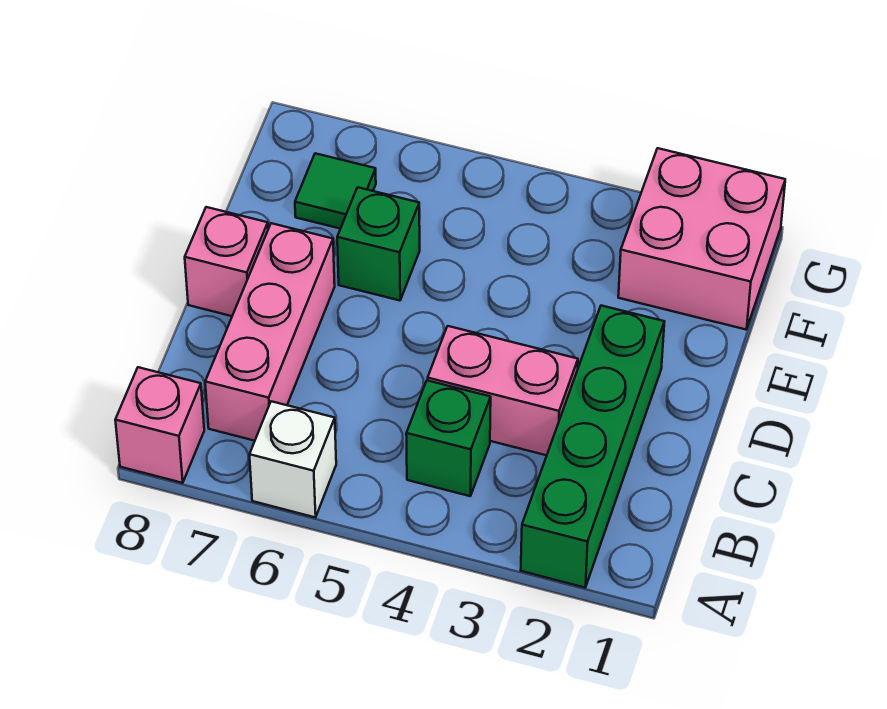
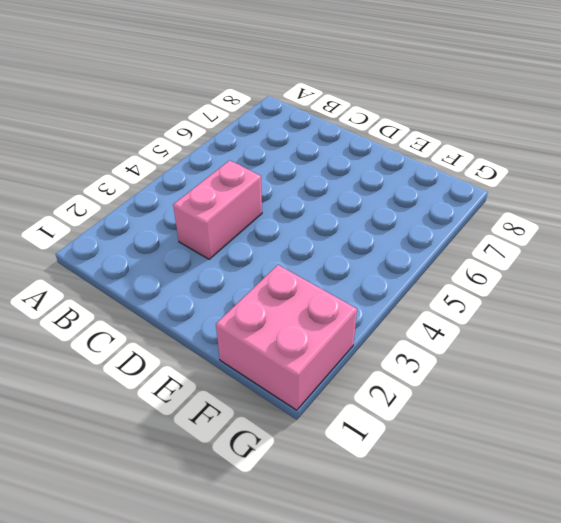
none -> green 1x4 brick [521,306,664,588]
none -> white 1x1 brick [250,401,336,517]

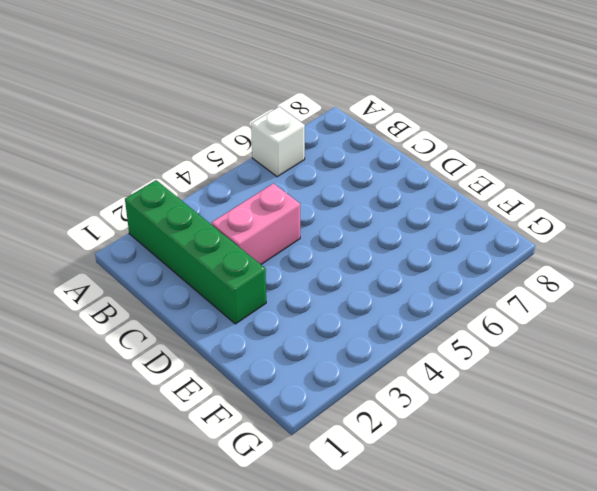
none -> pink 1x1 brick [115,367,204,483]
none -> green 1x1 brick [406,380,491,496]

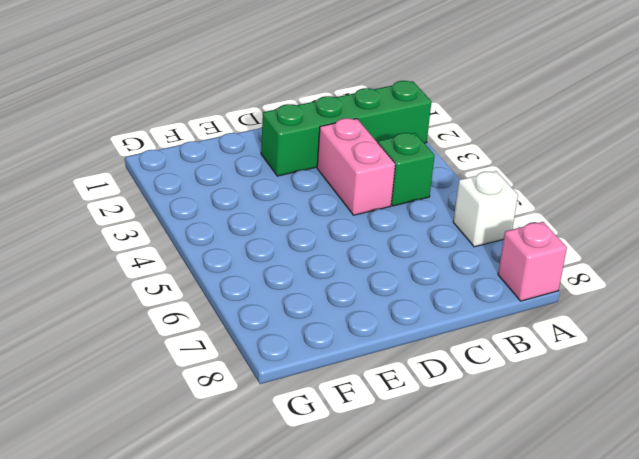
none -> pink 1x3 brick [205,223,335,441]
none -> pink 1x1 brick [185,207,268,316]

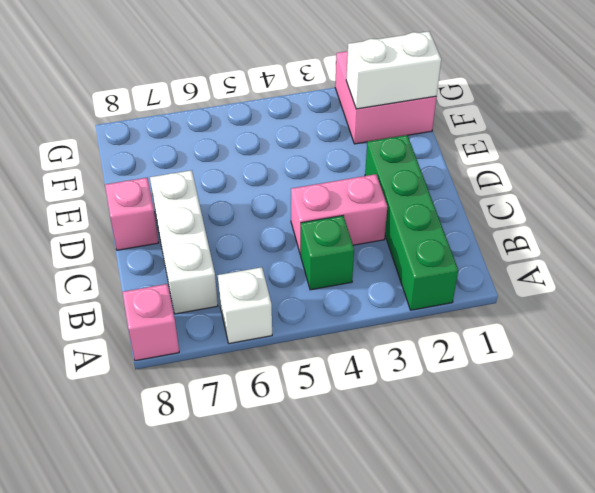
white 1x3 brick [150,170,218,314] -> pink 1x3 brick [205,223,335,441]
white 1x2 brick [346,31,441,109] -> none
none -> green 1x1 brick [337,187,420,301]
none -> green 1x1 tile [295,153,376,229]

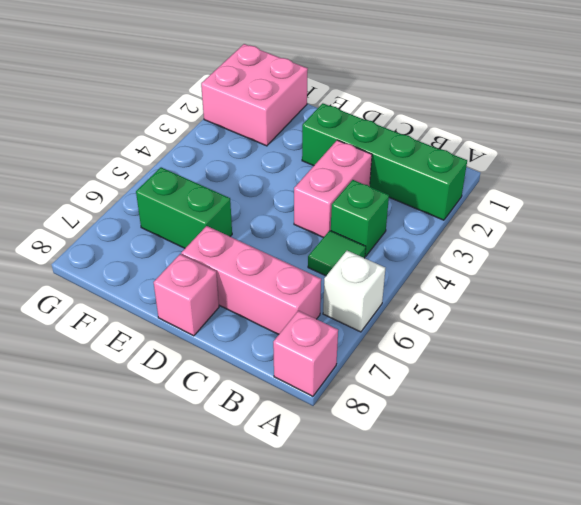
green 1x1 tile [308,231,366,276] -> green 1x1 tile moved to [295,153,376,229]
green 1x2 brick [136,167,232,248] -> green 1x1 brick [337,187,420,301]

